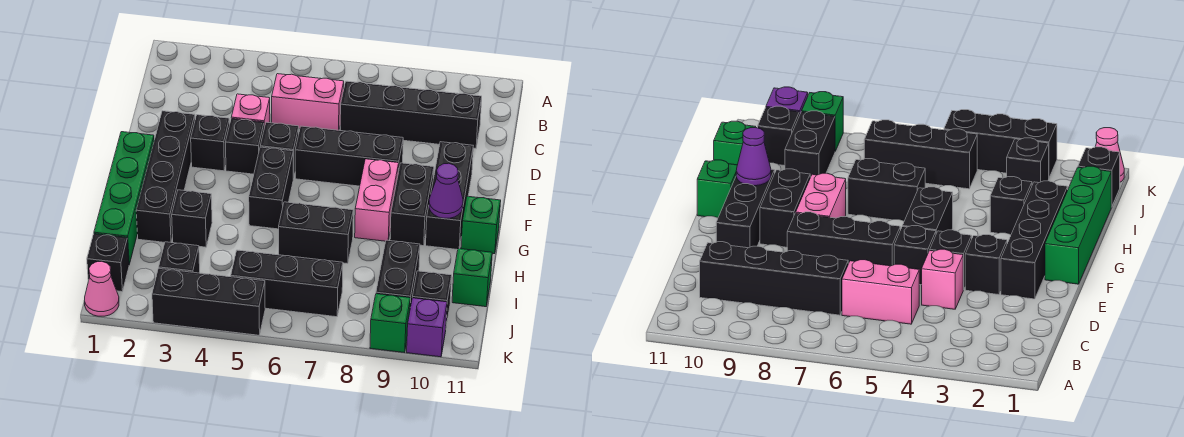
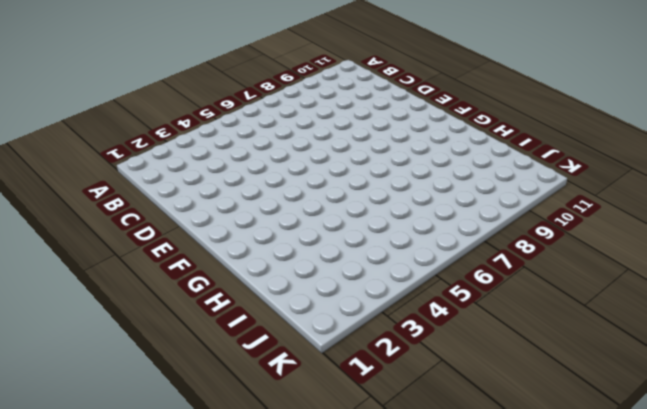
none -> pink 1x2 brick [272,74,344,130]
none -> black 1x4 brick [340,81,482,148]
none -> pink 1x1 brick [231,94,270,127]

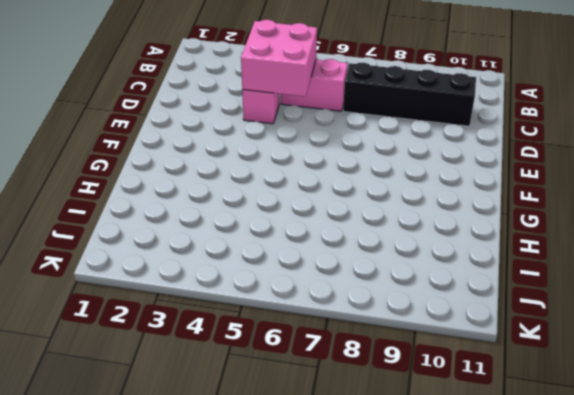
pink 2x2 brick [241,20,317,97] -> none
none -> black 1x4 brick [136,111,195,242]
none -> black 1x1 brick [191,115,230,171]
none -> black 1x1 brick [225,118,264,174]

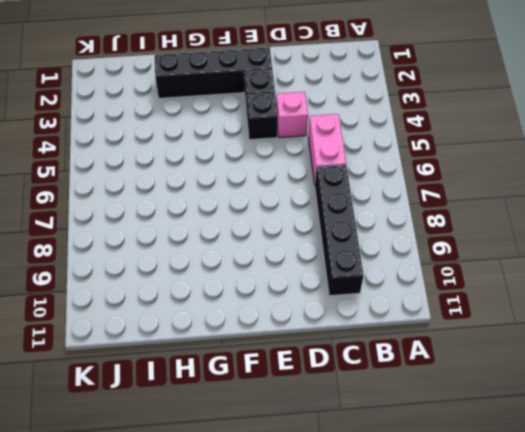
none -> black 1x1 brick [260,122,299,178]
none -> black 1x3 brick [295,126,403,186]
none -> black 1x3 brick [426,142,473,250]

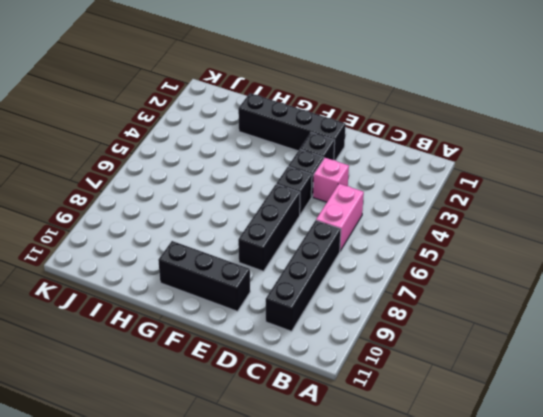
none -> green 1x4 brick [94,132,154,264]
none -> black 1x2 brick [249,147,293,229]
none -> pink 1x2 brick [355,159,399,241]

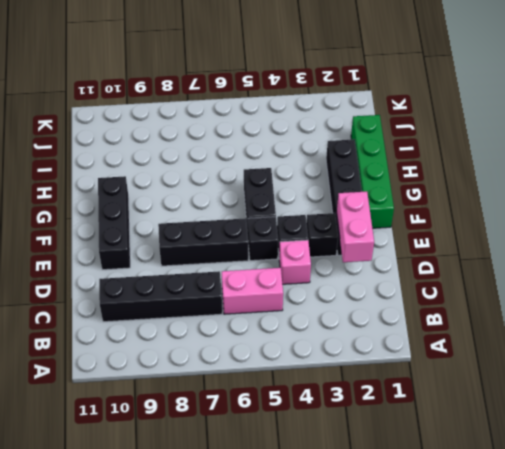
pink 1x2 brick [337,191,374,262] -> pink 1x2 brick moved to [355,159,399,241]
none -> black 1x2 brick [390,163,434,246]
none -> green 1x1 brick [461,196,501,254]
none -> black 1x1 brick [172,190,212,247]

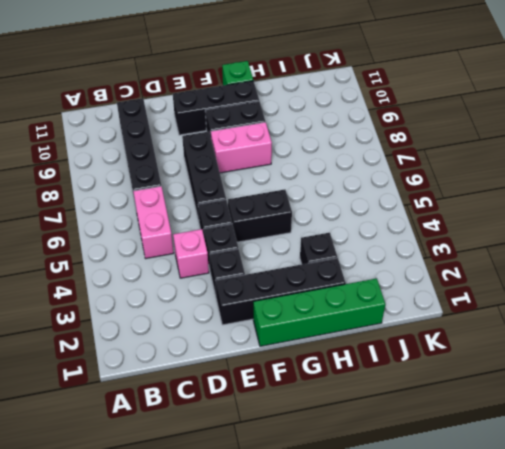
none -> black 1x2 brick [279,202,353,264]
none -> black 1x2 brick [376,240,420,307]
none -> green 1x1 brick [452,248,492,307]

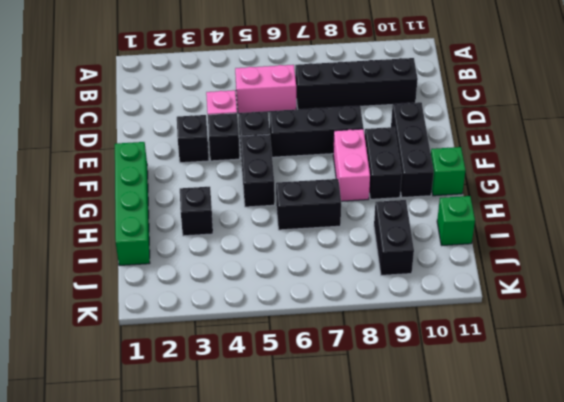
none -> black 1x4 brick [136,111,195,242]
none -> black 1x1 brick [87,234,129,292]
none -> black 1x1 brick [159,242,200,273]

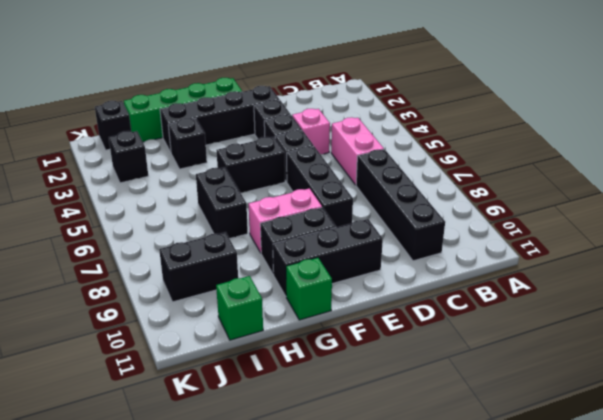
none -> black 1x3 brick [231,250,343,317]
none -> black 1x1 brick [412,271,452,326]
none -> pink 1x1 cone [84,261,119,316]

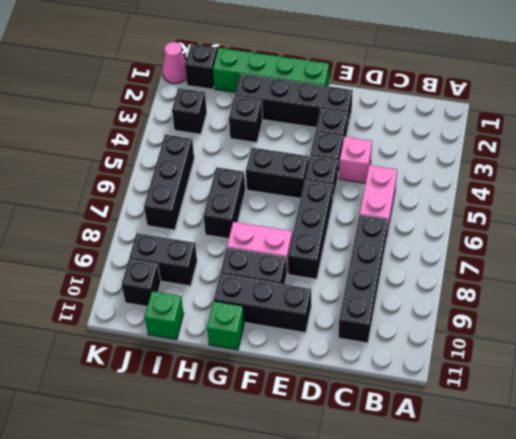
none -> black 1x3 brick [152,268,265,335]
none -> green 1x1 brick [370,294,410,353]
none -> purple 1x1 brick [407,298,447,357]

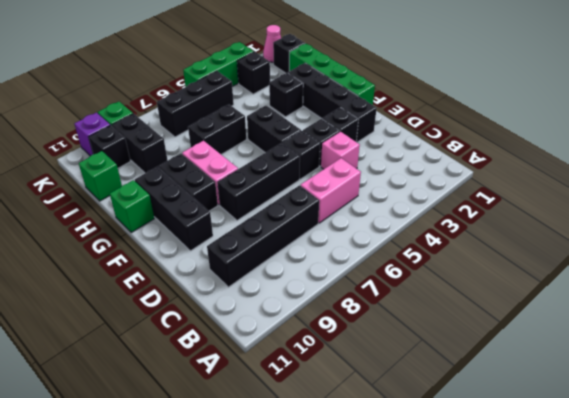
green 1x3 brick [183,42,254,87] -> black 1x3 brick [152,268,265,335]
none -> purple 1x1 cone [429,163,463,218]

